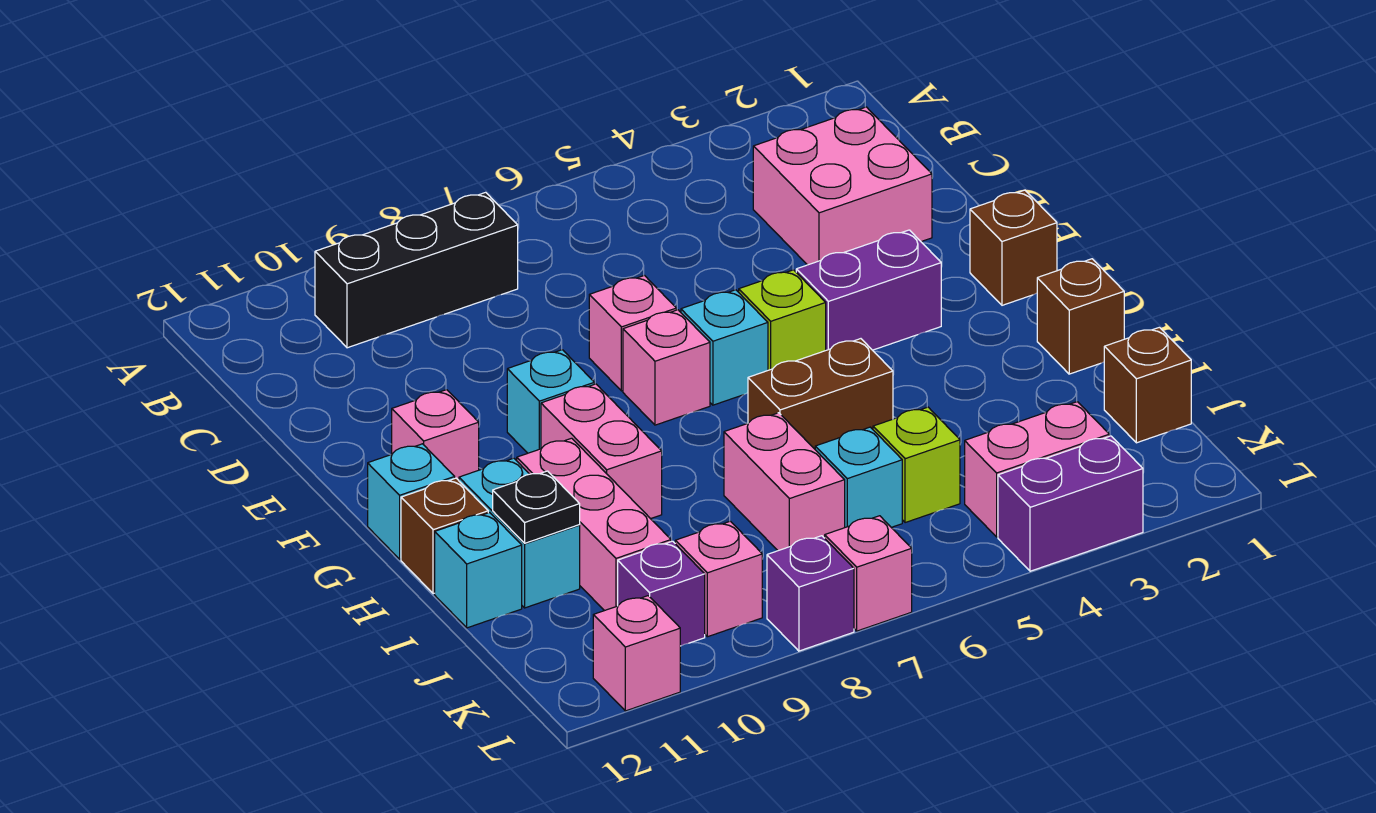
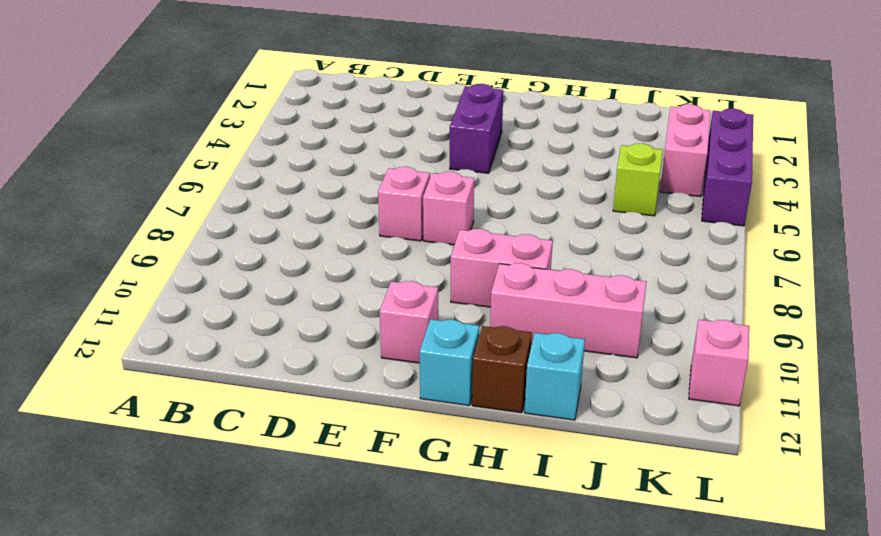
purple 1x3 brick [702,108,753,226] -> purple 1x2 brick [998,436,1143,571]
none -> black 1x3 brick [315,192,518,348]
none -> pink 2x2 brick [753,107,932,265]
none -> brown 1x1 brick [970,190,1057,305]
none -> lime 1x1 brick [739,270,826,370]

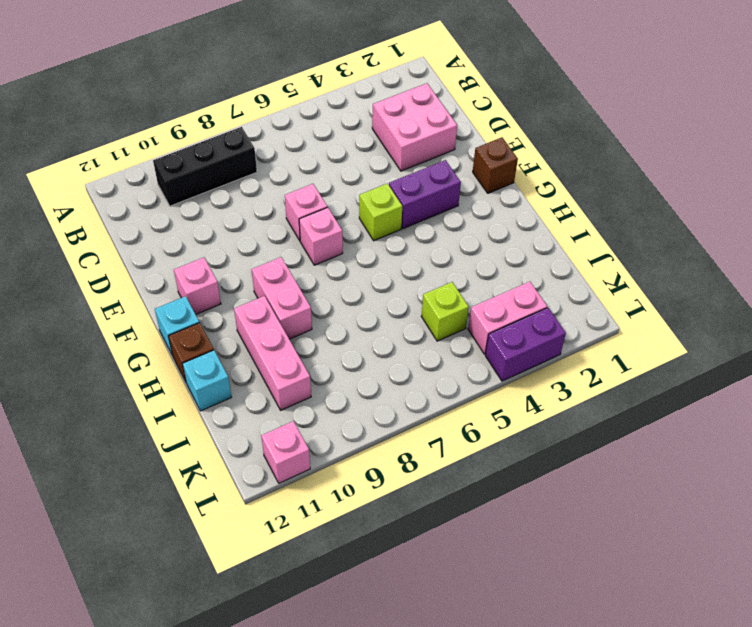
none -> cyan 1x1 brick [681,290,768,405]
none -> cyan 1x1 brick [507,350,594,453]
none -> brown 1x1 brick [1037,259,1124,374]
none -> brown 1x2 brick [748,339,893,449]

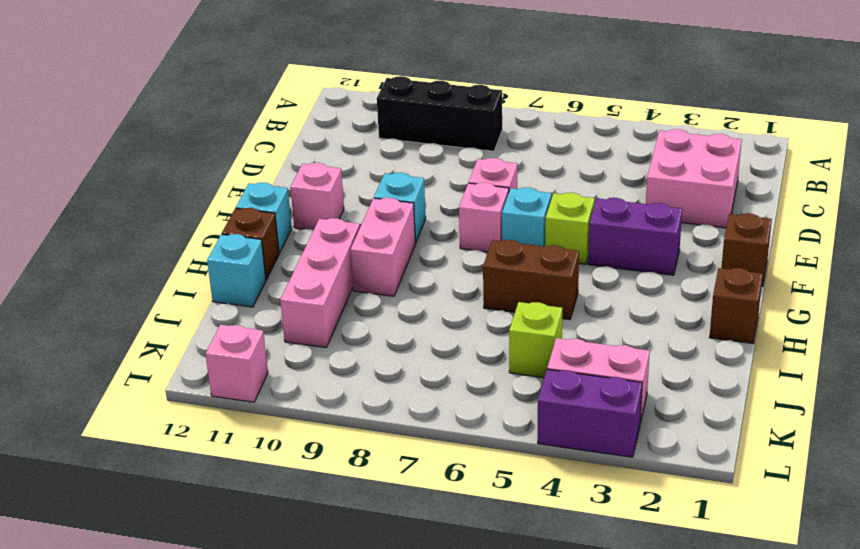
none -> cyan 1x2 brick [459,458,580,608]
none -> pink 1x2 brick [724,413,845,551]
none -> brown 1x1 brick [1104,327,1191,443]
none -> cyan 1x1 brick [815,427,902,527]

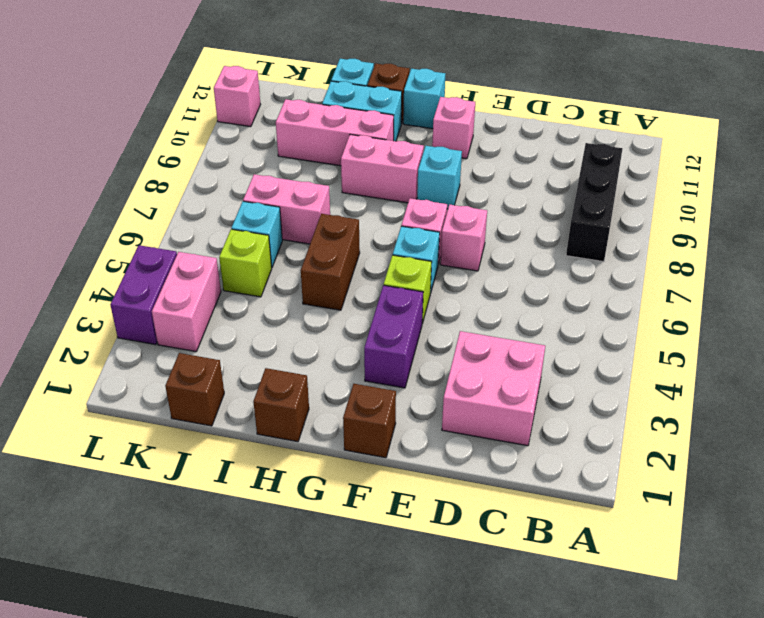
none -> pink 1x1 brick [675,521,762,637]
none -> purple 1x1 brick [618,541,705,646]
none -> pink 1x1 brick [825,516,912,631]
none -> purple 1x1 brick [767,536,854,651]

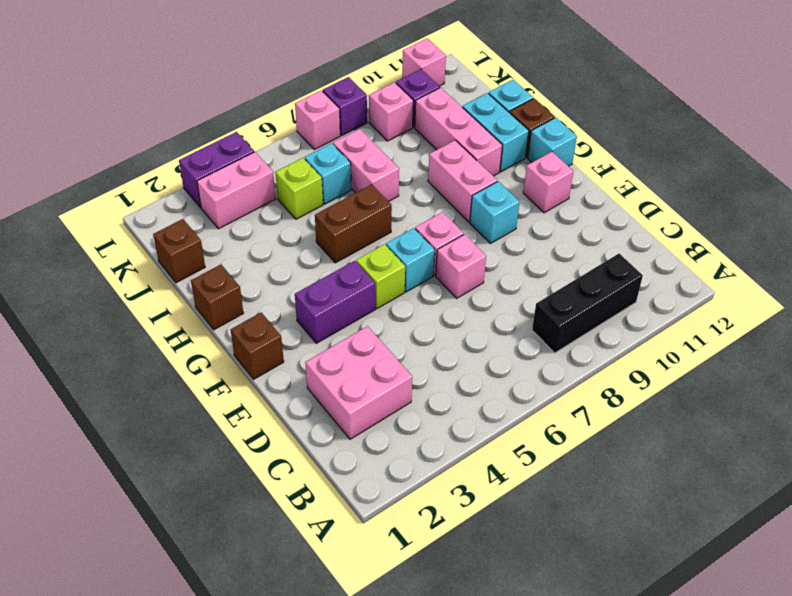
none -> black 1x1 plate [493,471,580,543]

